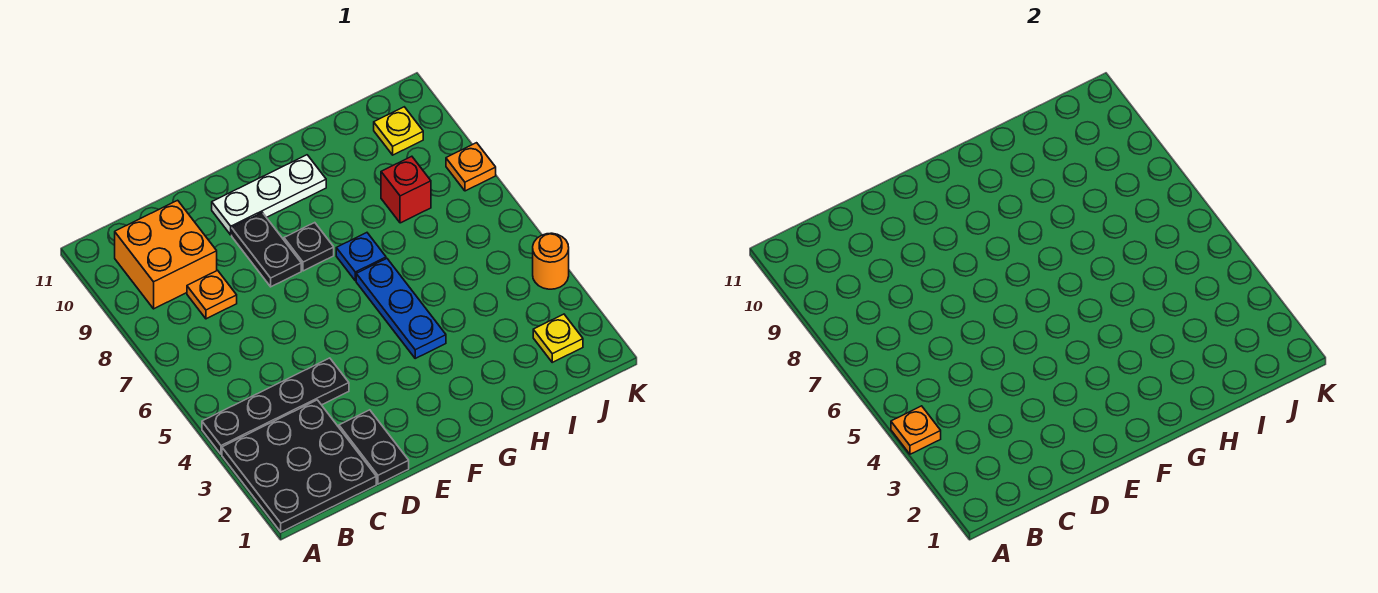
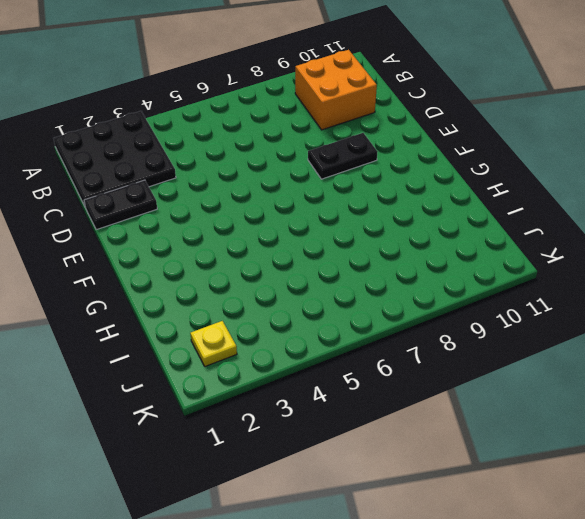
none -> black 1x4 plate [202,358,349,454]
none -> orange 1x1 plate [187,270,237,319]
none -> white 1x3 plate [212,155,326,235]

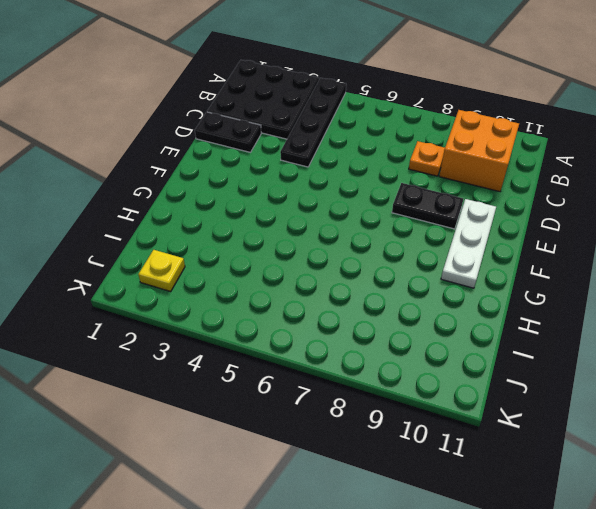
none -> black 1x1 plate [284,223,334,271]
none -> blue 1x3 plate [356,259,446,358]
none -> blue 1x1 plate [336,233,386,281]

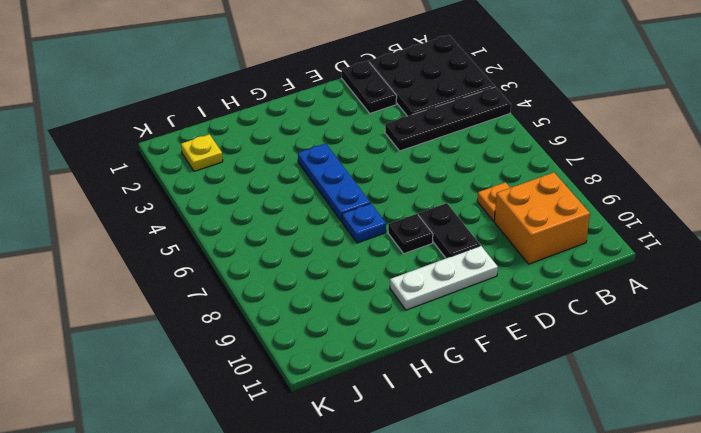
none -> red 1x1 brick [381,156,431,223]
none -> yellow 1x1 plate [374,107,423,155]
none -> orange 1x1 round brick [533,233,569,289]

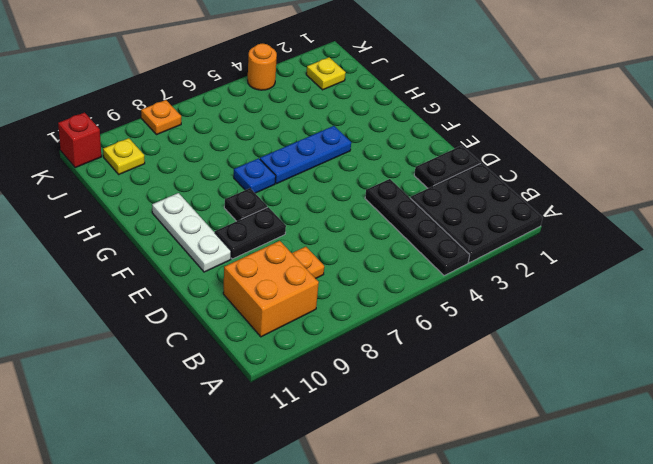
red 1x1 brick [58,112,101,168] -> red 1x1 brick moved to [381,156,431,223]
none -> orange 1x1 plate [891,406,941,454]

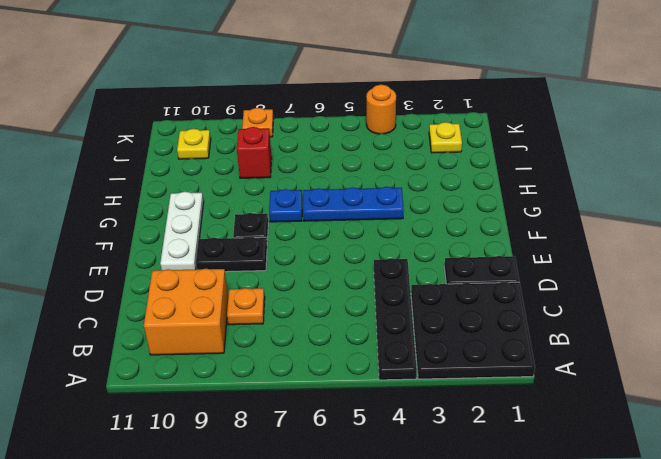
none -> orange 1x1 plate [891,406,941,454]

